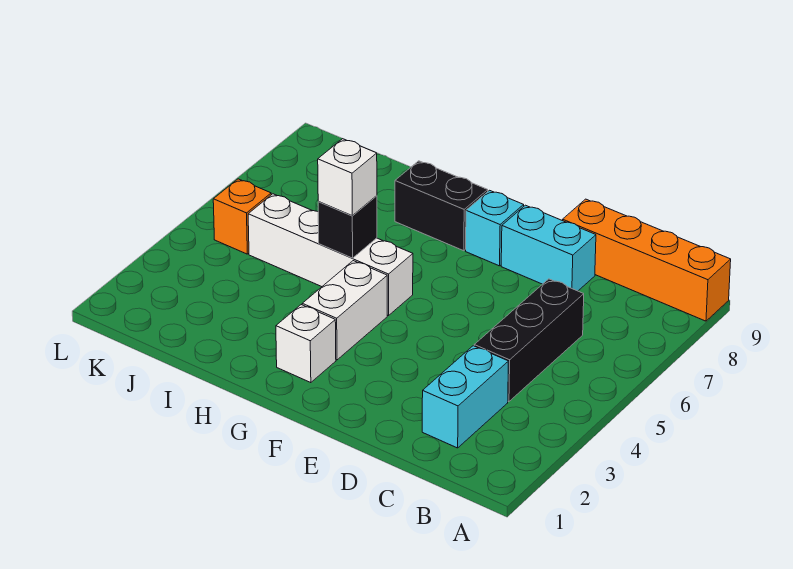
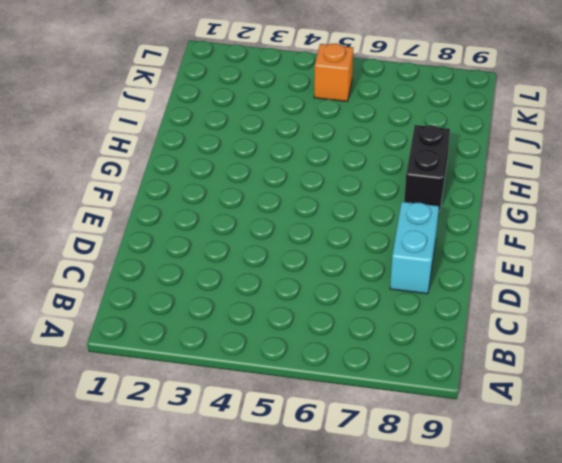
none -> orange 1x4 brick [563,199,731,321]
none -> cyan 1x2 brick [422,346,508,448]
none -> black 1x3 brick [474,279,584,402]

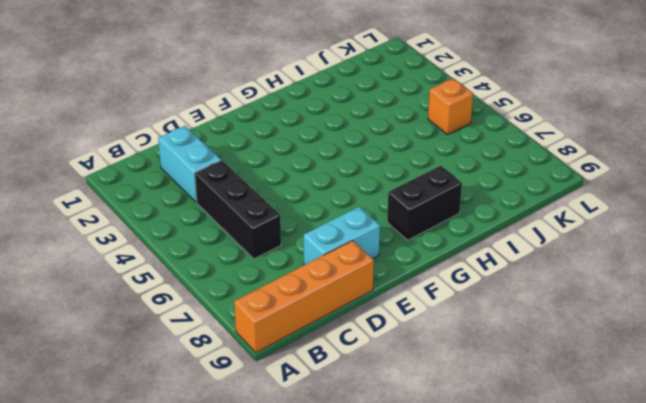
none -> cyan 1x1 brick [466,190,524,266]
none -> white 1x1 brick [276,305,336,383]
none -> white 1x2 brick [302,261,387,360]

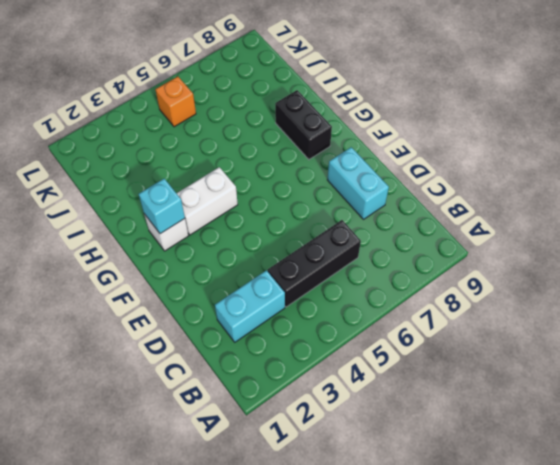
cyan 1x1 brick [139,179,185,234] -> cyan 1x1 brick moved to [466,190,524,266]
none -> orange 1x4 brick [563,199,731,321]
none -> white 1x4 brick [248,194,413,316]
none -> black 1x1 brick [318,196,377,258]

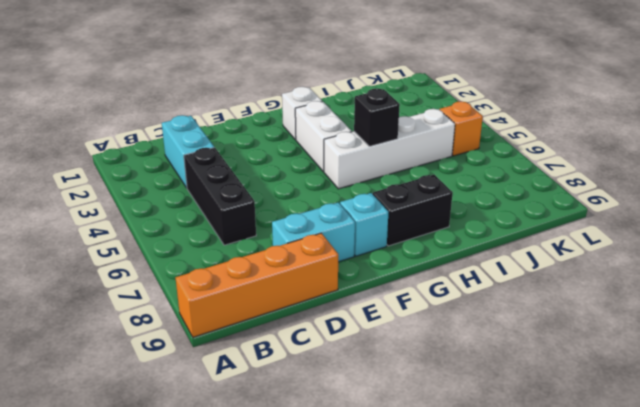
none -> white 1x1 brick [318,139,377,216]

